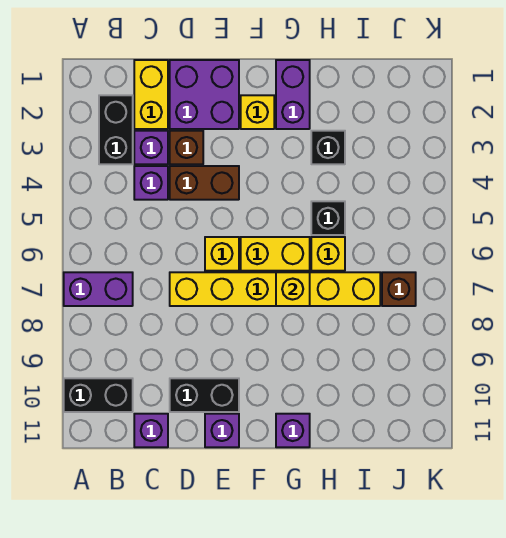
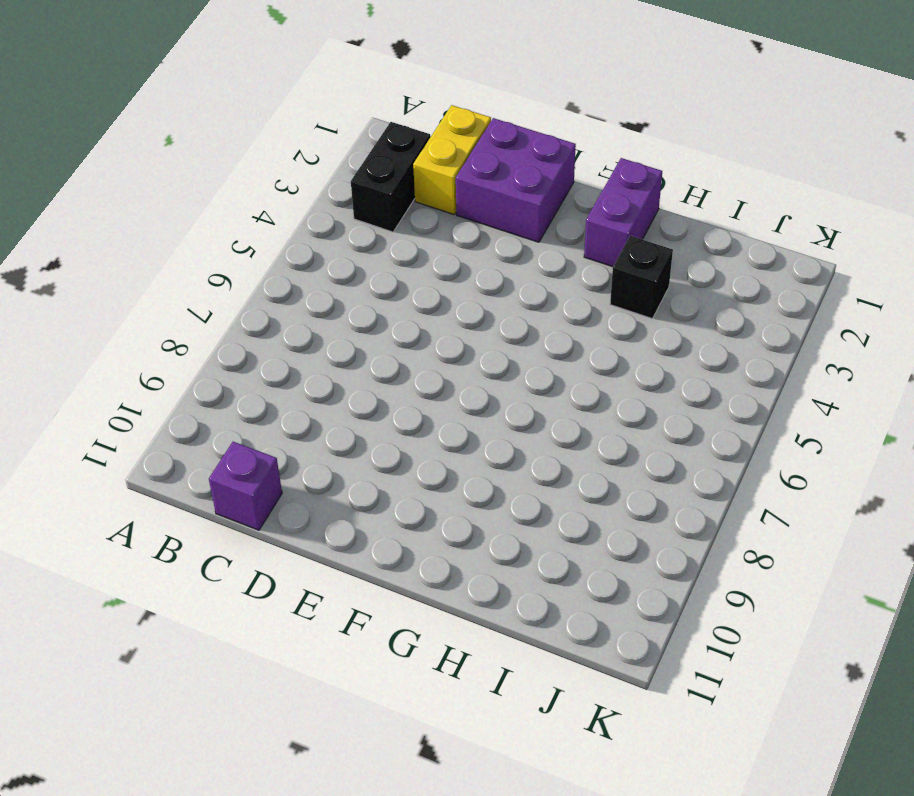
none -> purple 1x2 brick [64,272,133,306]
none -> black 1x2 brick [64,378,133,412]
none -> purple 1x1 brick [134,131,168,164]

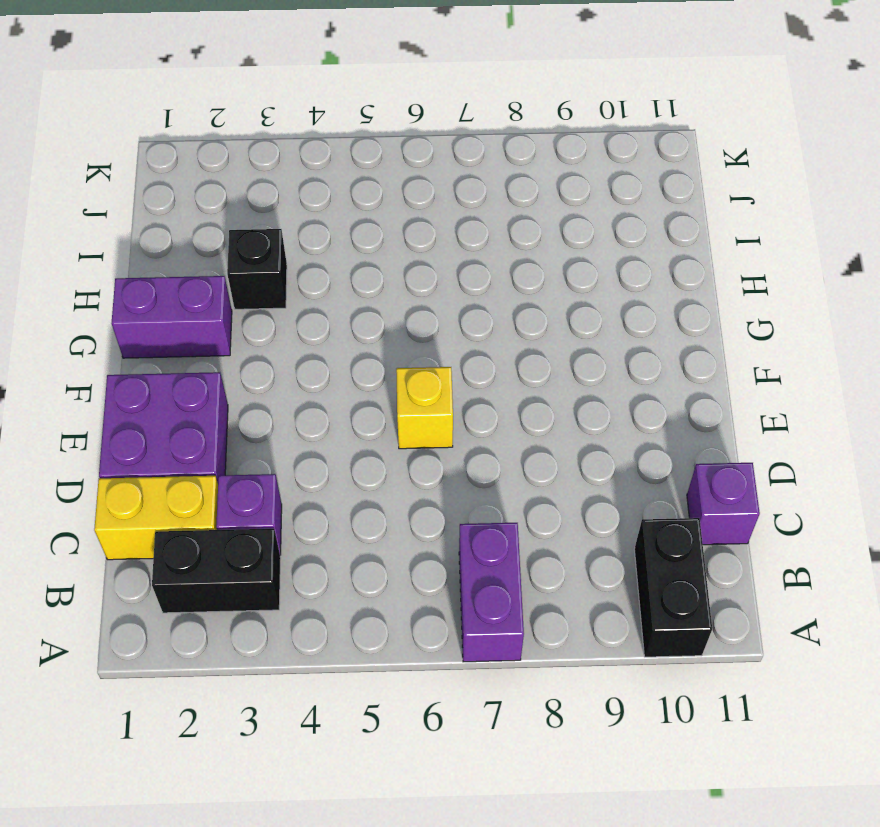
none -> purple 1x1 brick [134,166,168,200]
none -> brown 1x1 brick [170,131,203,164]
none -> brown 1x2 brick [170,166,239,200]

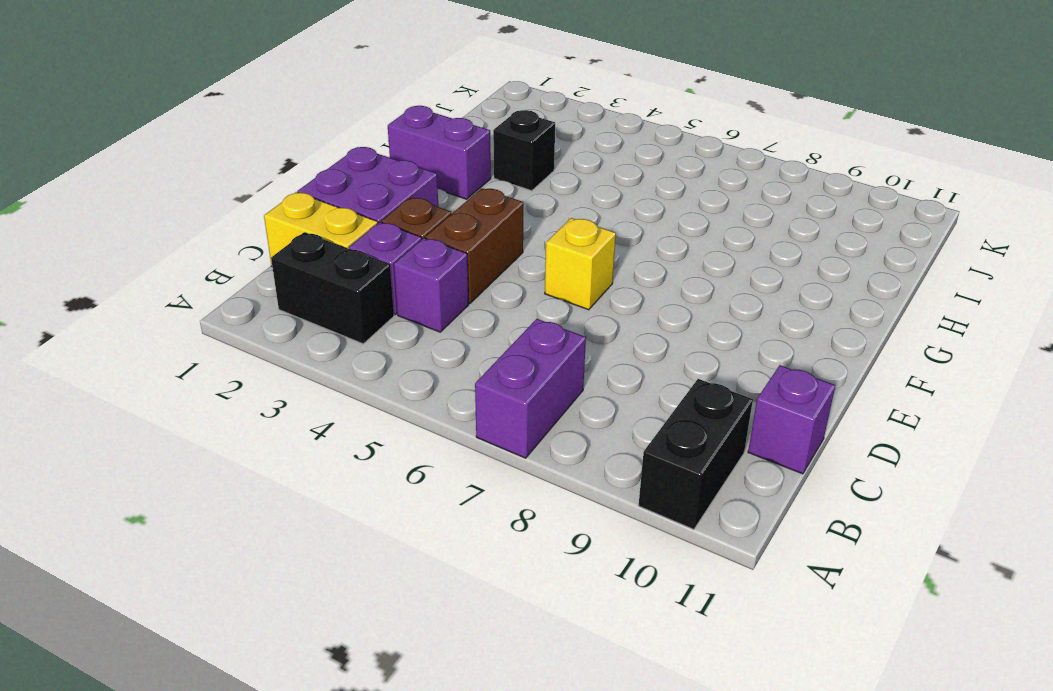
none -> yellow 1x6 brick [170,272,380,306]
none -> black 1x2 brick [170,378,239,412]
none -> purple 1x1 brick [205,414,239,447]

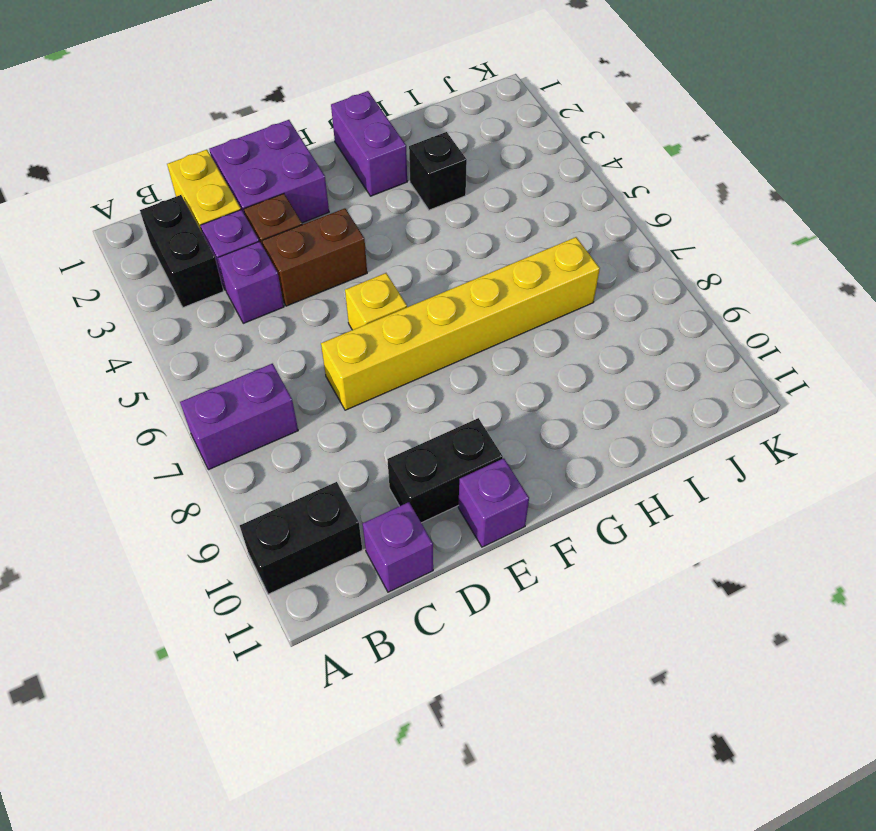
none -> yellow 1x1 brick [241,95,274,129]
none -> yellow 1x2 brick [241,237,310,271]
none -> purple 1x1 brick [276,414,310,447]

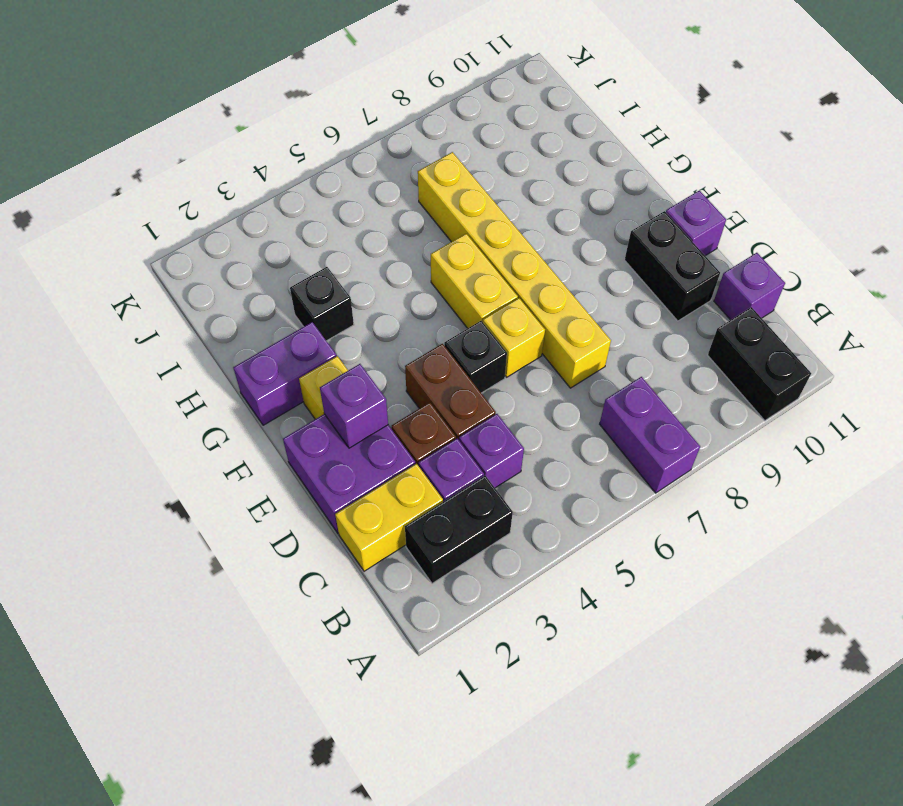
purple 1x1 brick [320,364,388,448] -> purple 1x1 brick moved to [276,414,310,447]
black 1x1 brick [444,321,507,393] -> black 1x1 brick moved to [311,201,345,235]
none -> yellow 1x1 brick [311,237,345,271]
none -> brown 1x1 brick [382,272,416,306]
none -> yellow 1x1 brick [276,272,310,306]

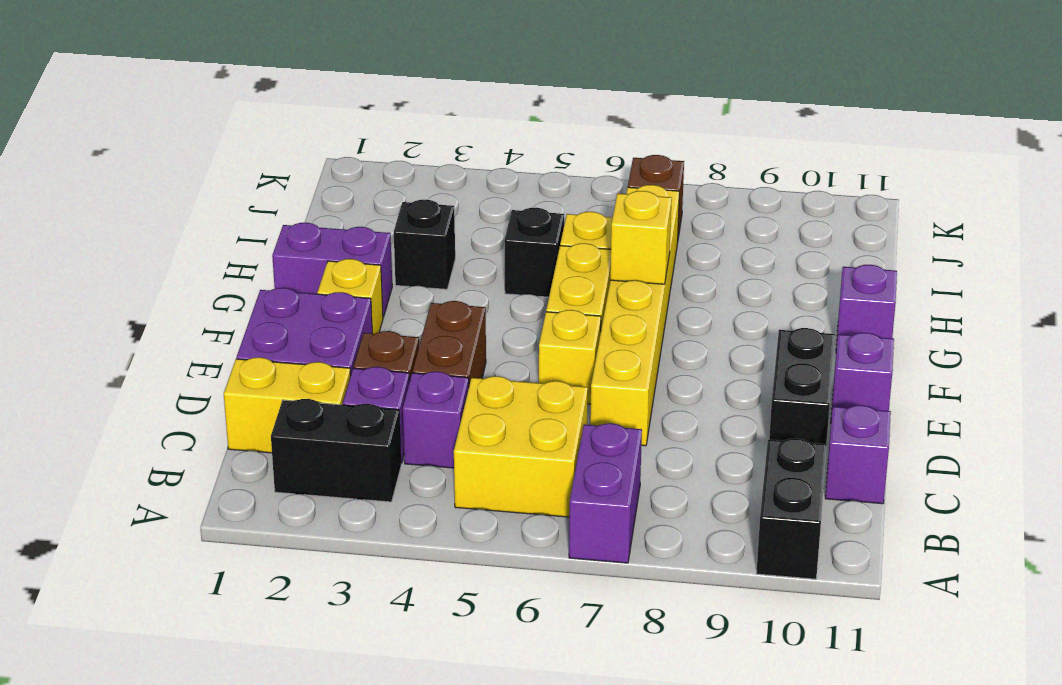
yellow 2x2 brick [454,376,588,517] -> none

